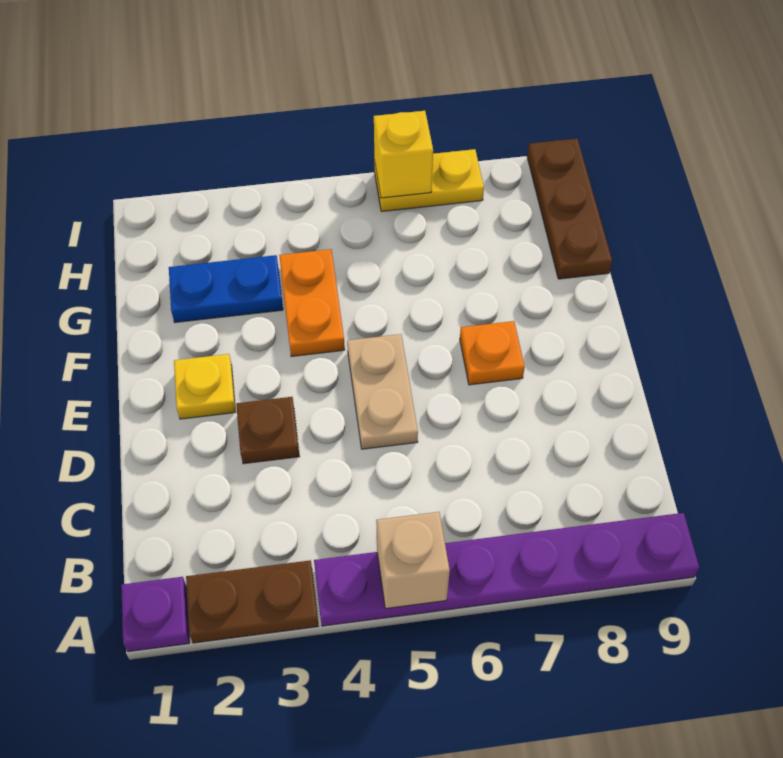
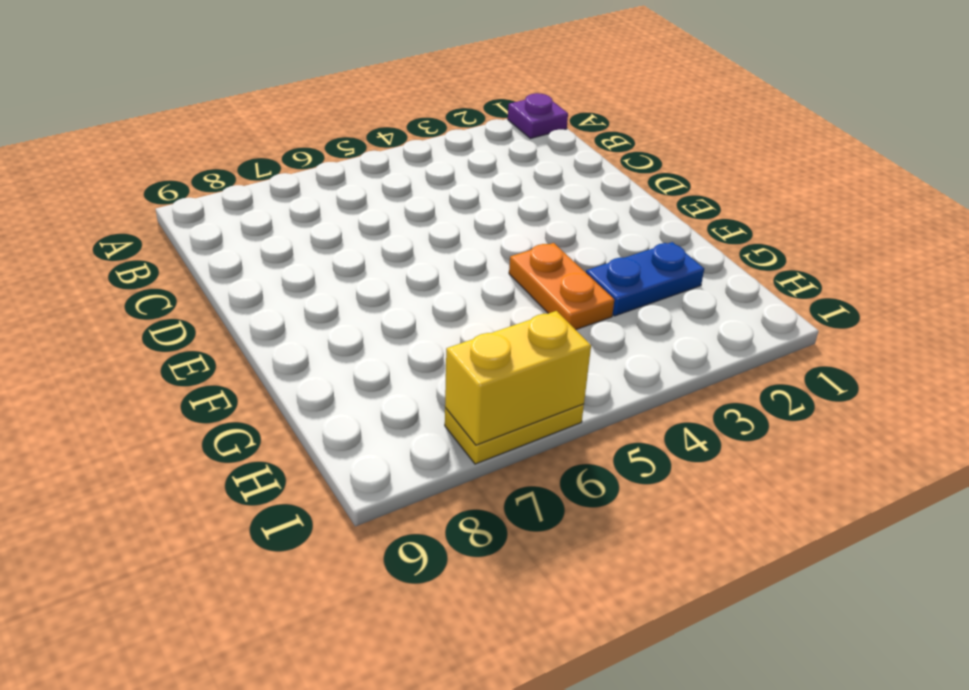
yellow 1x2 brick [445,311,591,445] -> yellow 1x1 brick [374,111,433,198]
none -> brown 1x2 plate [186,560,318,643]
none -> purple 1x6 plate [314,513,699,626]
none -> brown 1x1 plate [236,397,300,464]

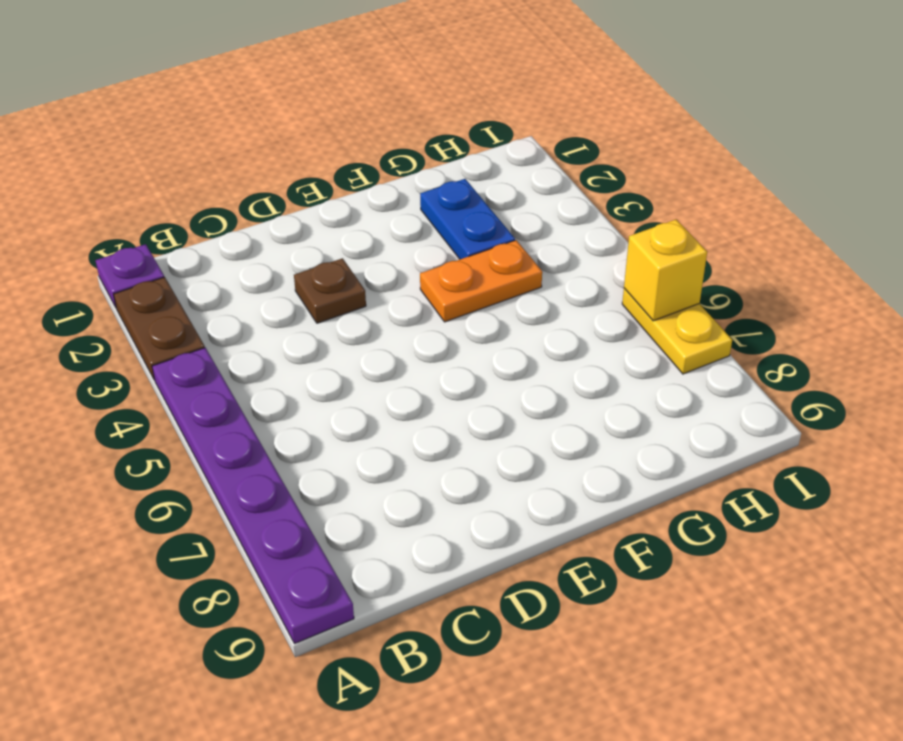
none -> tan 1x2 plate [347,334,418,449]
none -> yellow 1x1 plate [174,354,236,419]
none -> orange 1x1 plate [460,321,525,385]

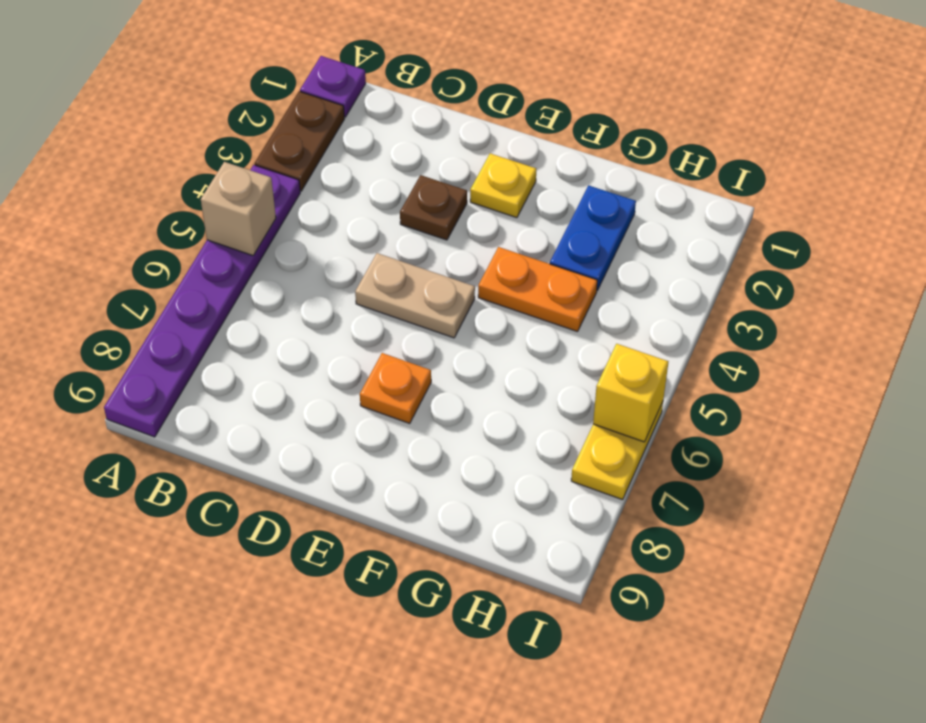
none -> brown 1x3 plate [527,139,612,279]

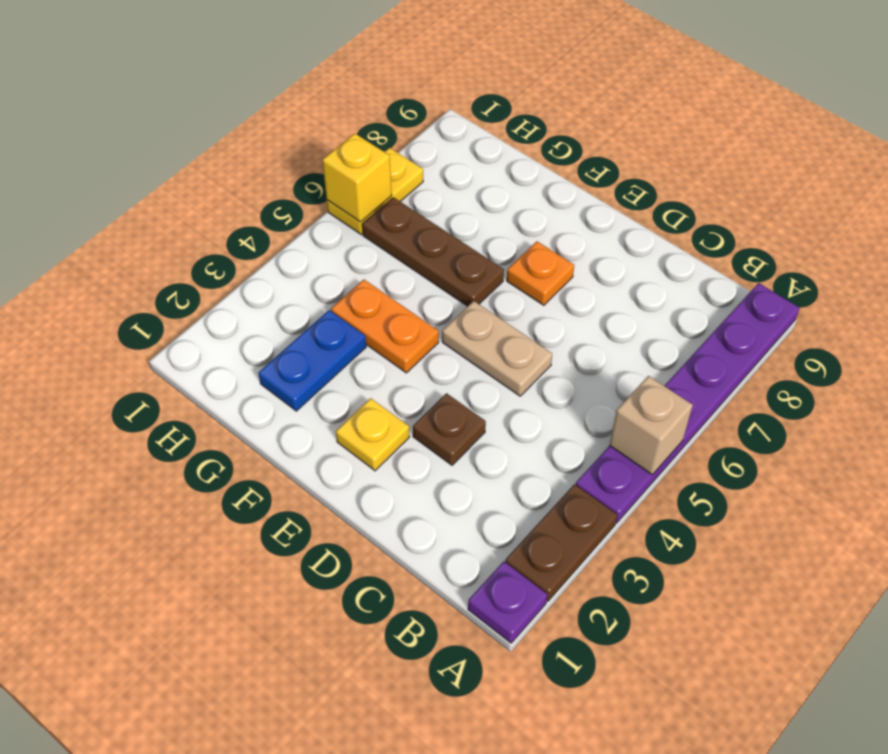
brown 1x3 plate [362,197,504,306] -> brown 1x3 plate moved to [527,139,612,279]

